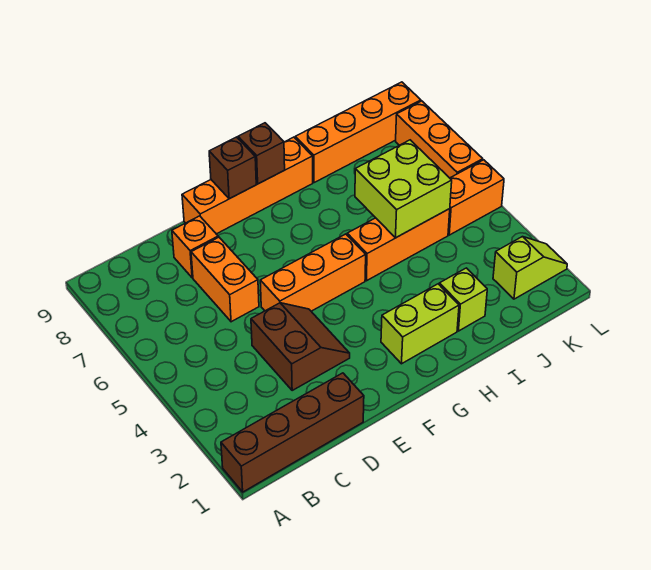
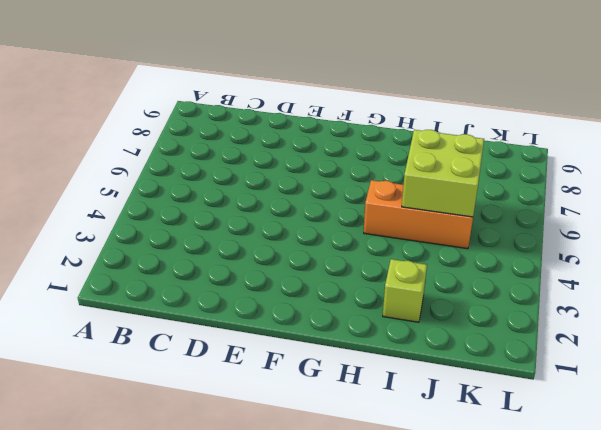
none -> brown 1x4 brick [221,373,364,492]
none -> brown 2x2 slope [251,303,350,390]
none -> orange 1x2 brick [191,237,259,322]

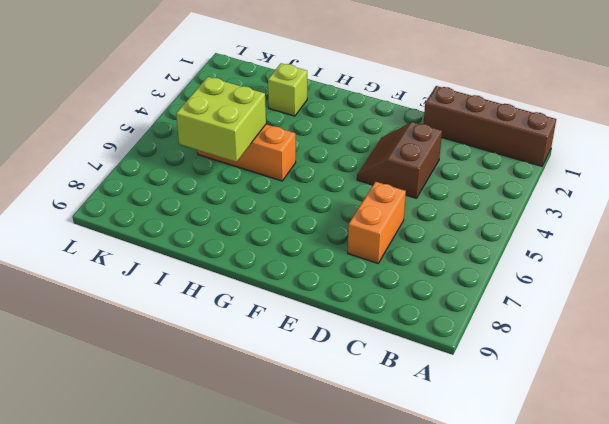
none -> orange 1x1 brick [172,216,218,278]
none -> orange 1x3 brick [260,234,366,311]
none -> orange 1x4 brick [182,137,313,234]

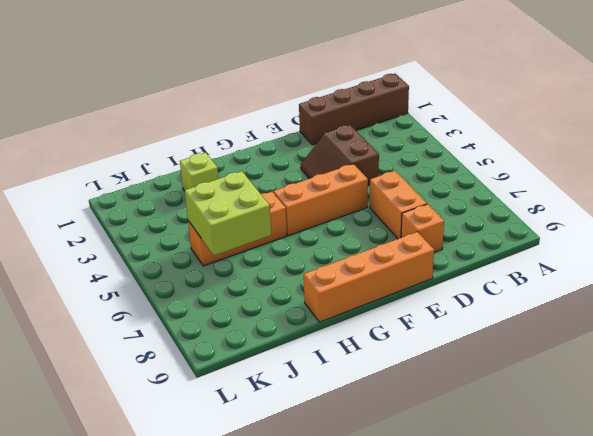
none -> lime 1x2 brick [381,284,459,364]
none -> orange 1x4 brick [295,82,421,183]
none -> lime 1x2 slope [493,237,567,299]

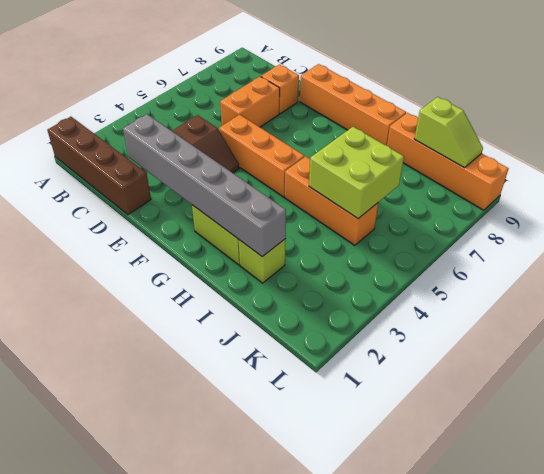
grey 1x6 brick [123,114,286,257] -> none
lime 1x2 slope [414,97,483,168] -> lime 1x2 slope moved to [493,237,567,299]
none -> orange 1x2 brick [448,160,504,235]
none -> orange 1x3 brick [396,101,483,178]
none -> brown 1x1 brick [209,137,256,199]

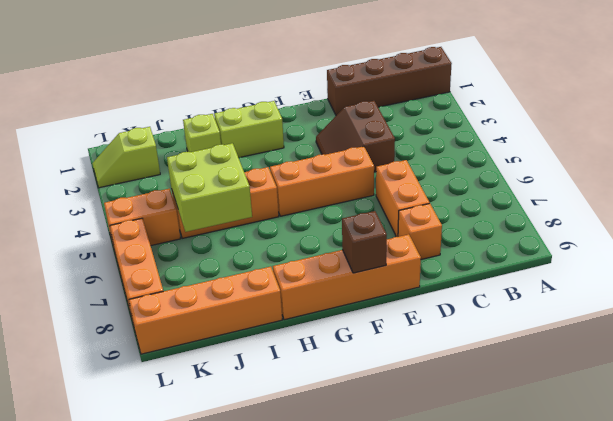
none -> brown 1x1 brick [238,123,285,184]

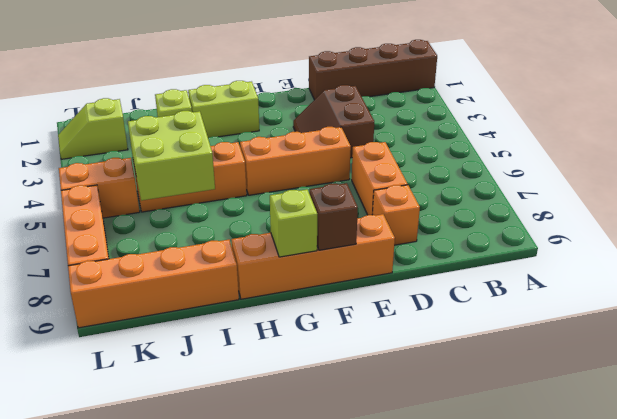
lime 1x1 brick [270,189,317,257] -> brown 1x1 brick [238,123,285,184]

